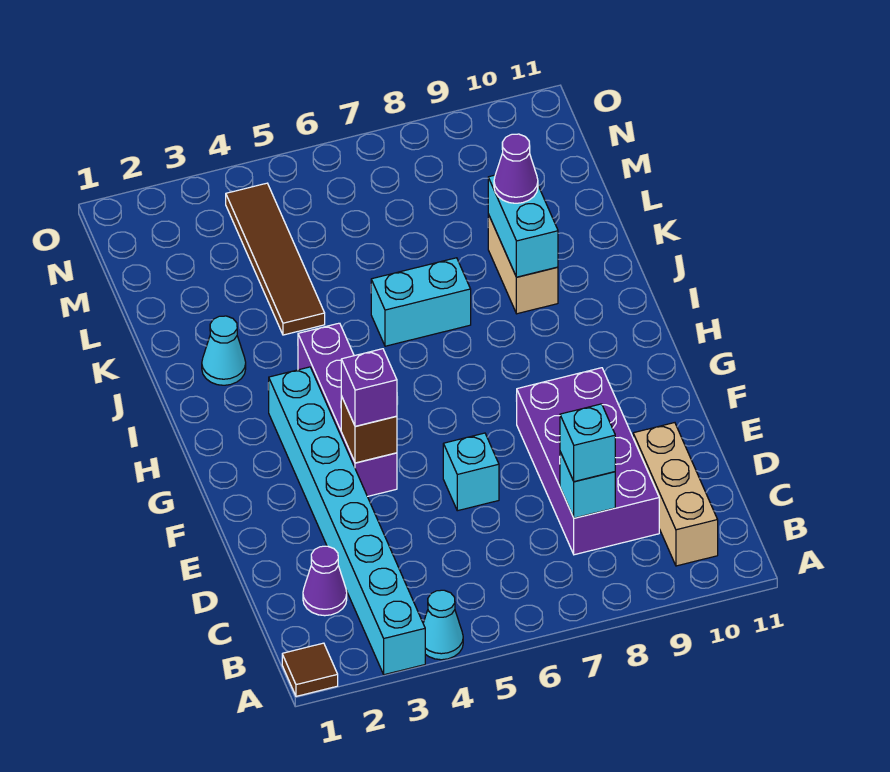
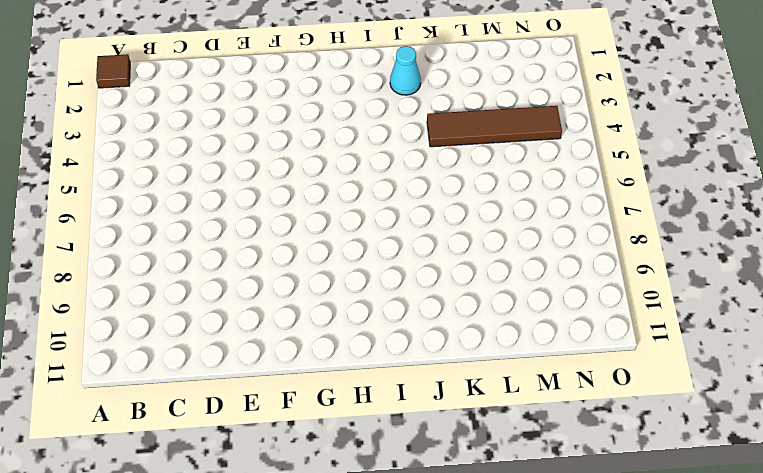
none -> cyan 1x8 brick [268,367,425,675]
none -> cyan 1x1 cone [423,590,463,660]
none -> tan 1x3 brick [633,423,718,566]

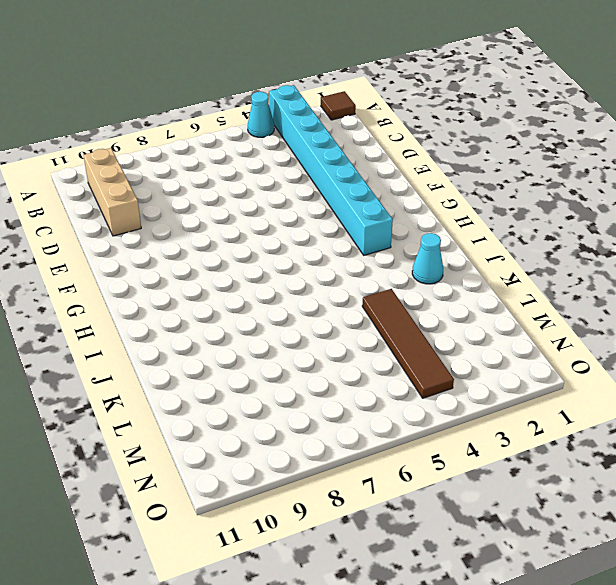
none -> purple 1x1 cone [303,546,347,616]
none -> purple 2x4 brick [516,368,659,555]
none -> cyan 1x1 brick [443,433,499,511]

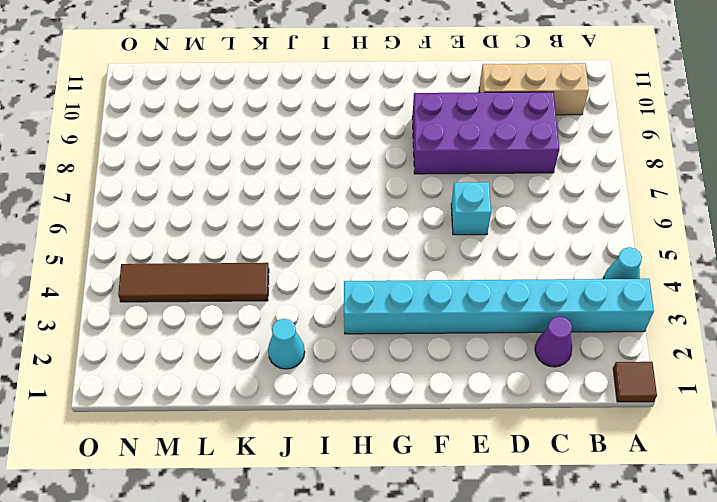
none -> purple 1x4 brick [298,323,397,496]
none -> cyan 1x2 brick [371,258,471,346]
none -> tan 1x2 brick [488,214,558,314]

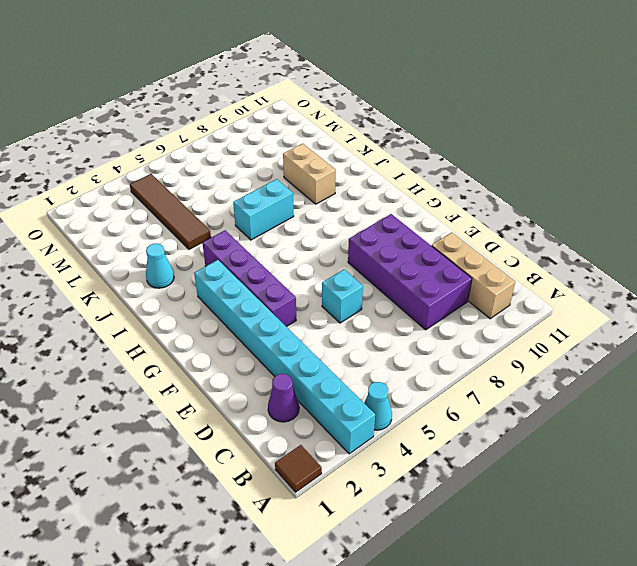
none -> cyan 1x1 brick [560,452,615,518]
none -> brown 1x1 brick [341,396,397,463]
none -> cyan 1x2 brick [488,175,558,277]

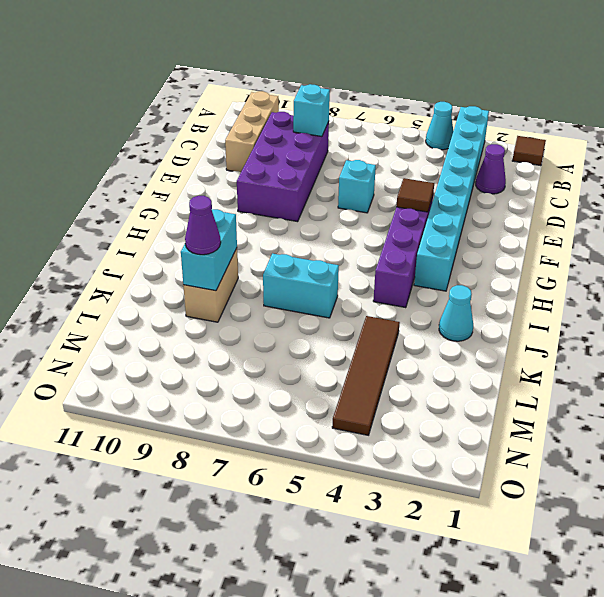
brown 1x1 tile [396,178,434,212] -> brown 1x1 brick [341,396,397,463]
none -> cyan 1x1 brick [560,404,615,482]
none -> purple 1x1 brick [341,349,397,426]

